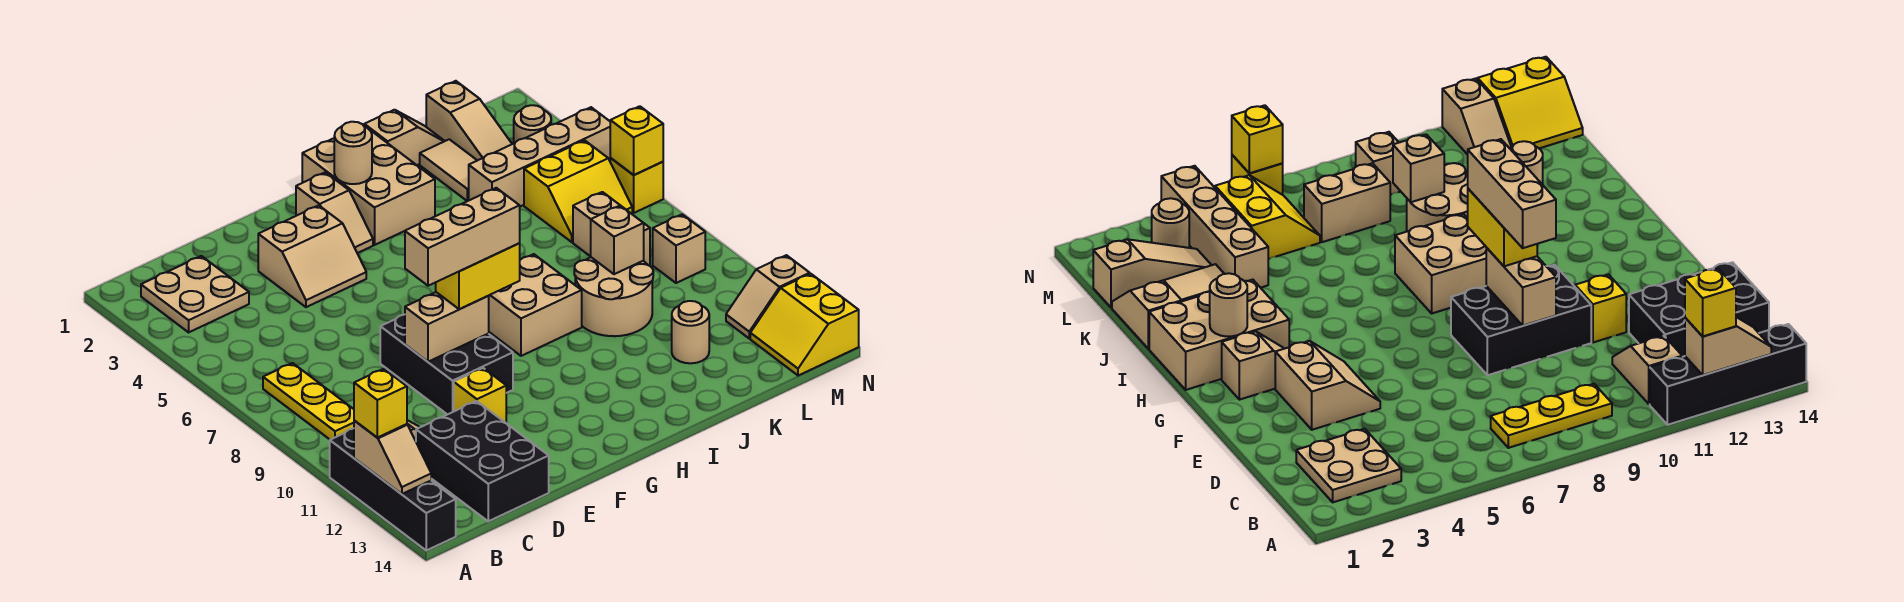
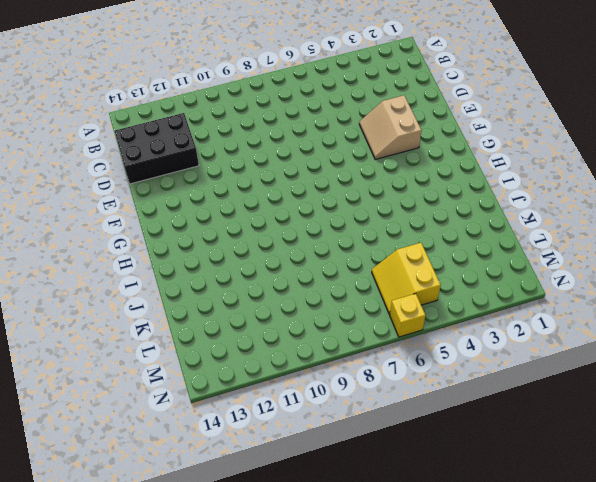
none -> black 1x4 brick [330,428,456,550]
none -> tan 2x2 plate [141,256,249,332]
none -> yellow 1x3 plate [263,363,354,440]
none -> tan 1x2 slope [1612,336,1682,404]

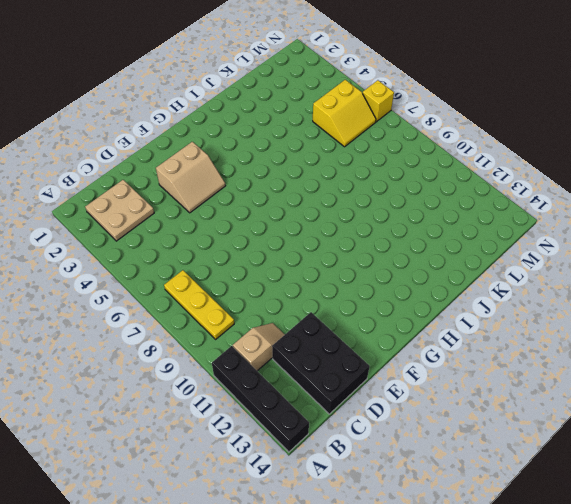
none -> black 2x3 brick [380,315,513,415]
none -> yellow 1x1 brick [454,368,506,423]
none -> tan 1x2 slope [296,172,373,253]
none -> tan 2x3 brick [302,125,435,245]

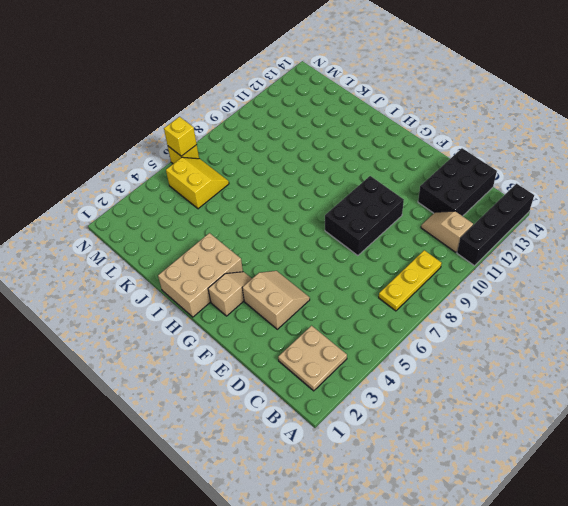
none -> yellow 1x1 brick [454,368,506,423]
none -> tan 2x2 brick [489,254,582,356]
none -> tan 1x2 slope [364,110,444,165]
none -> tan 2x2 round brick [574,257,653,336]

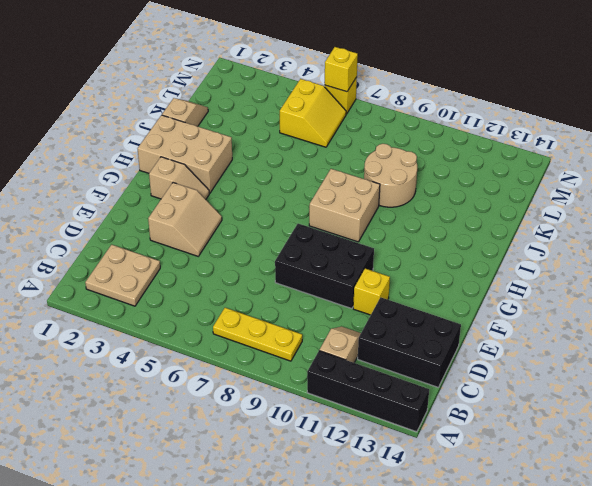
none -> tan 1x2 tile [420,139,477,201]
none -> tan 1x4 brick [469,107,610,206]
none -> tan 1x1 round brick [672,301,709,363]
none -> tan 1x3 slope [426,81,512,161]

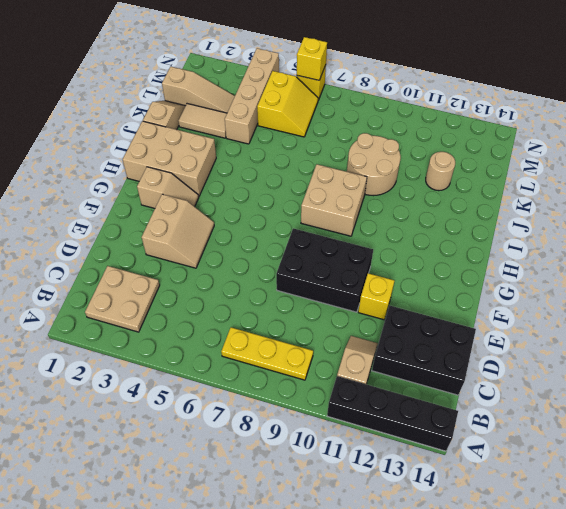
none -> tan 1x2 brick [573,192,650,266]
none -> tan 1x1 round brick [514,105,551,143]
none -> tan 1x1 brick [653,214,705,283]
none -> tan 1x2 slope [726,255,810,339]

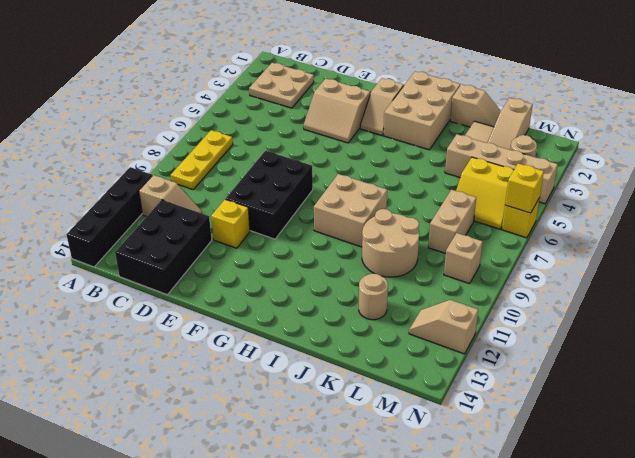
none -> yellow 2x2 slope [750,274,859,376]
none -> tan 1x2 slope [354,421,431,494]
none -> tan 1x2 brick [405,292,489,362]
none -> tan 1x1 round brick [334,122,372,184]

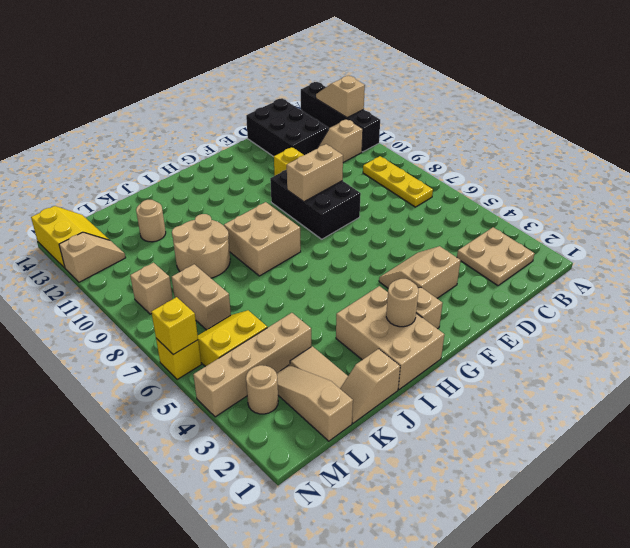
none -> tan 1x1 brick [591,206,644,274]
none -> yellow 1x1 brick [354,369,407,438]
none -> yellow 1x2 brick [436,243,520,309]
none -> tan 1x3 brick [405,188,520,286]

